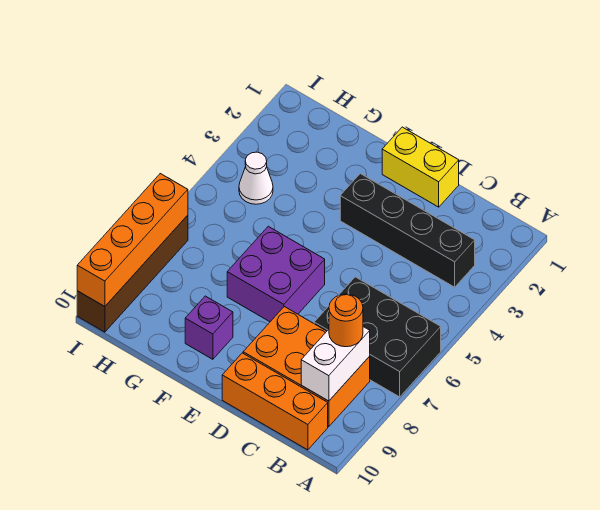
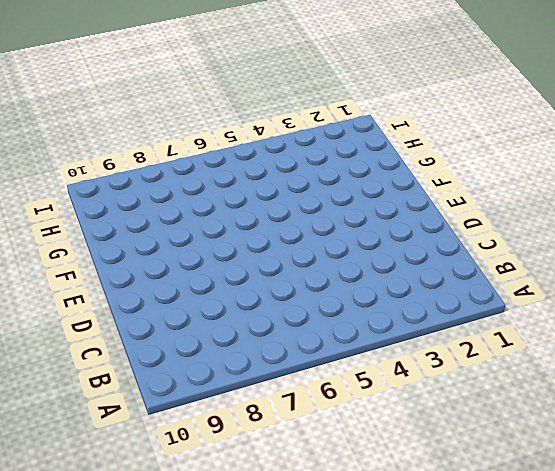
none -> black 2x3 brick [314,277,441,397]
none -> black 1x4 brick [340,174,475,287]
none -> orange 2x3 brick [243,307,370,427]

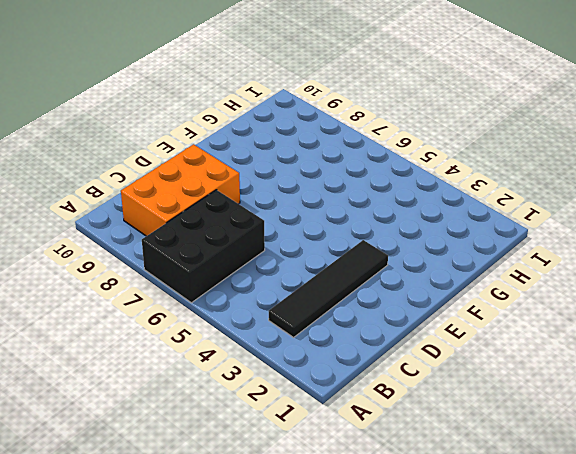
black 1x4 tile [269,240,388,337] -> black 1x4 brick [340,174,475,287]
none -> orange 1x3 brick [222,353,328,450]
none -> yellow 1x2 brick [382,127,459,207]
none -> purple 2x2 brick [227,226,325,322]

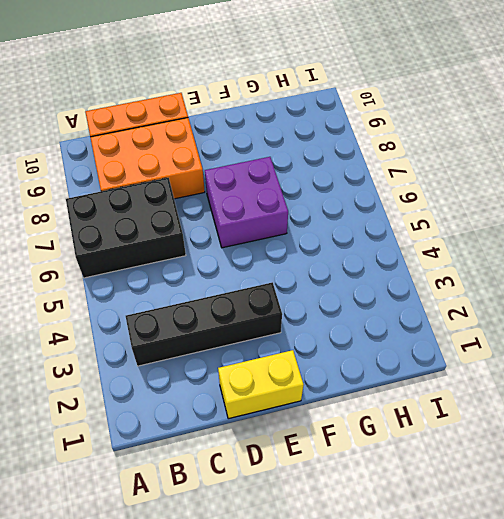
none -> purple 1x1 brick [185,296,233,359]
none -> white 1x1 cone [239,152,273,204]
none -> brown 1x4 brick [77,215,188,332]

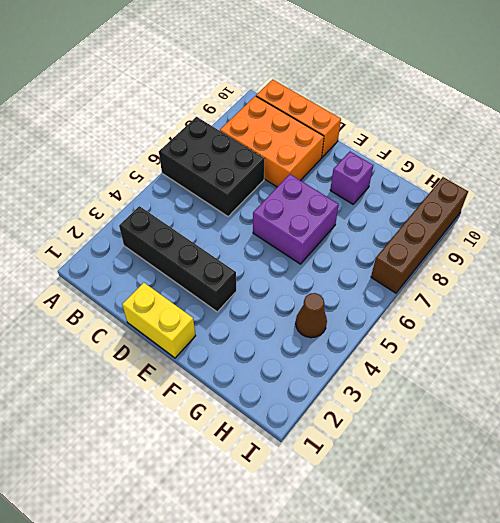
brown 1x1 cone [296,293,327,338] -> white 1x1 cone [239,152,273,204]
none -> white 1x2 brick [301,327,370,401]
none -> orange 1x4 brick [77,174,188,307]
none -> orange 1x1 round brick [329,294,363,347]

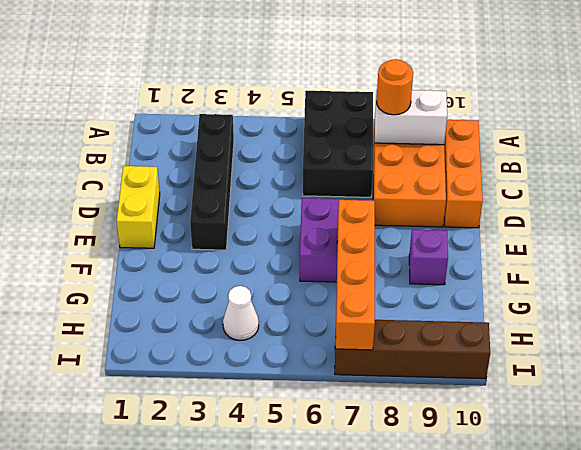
orange 1x4 brick [336,200,375,350] -> orange 1x4 brick turned to [77,174,188,307]

